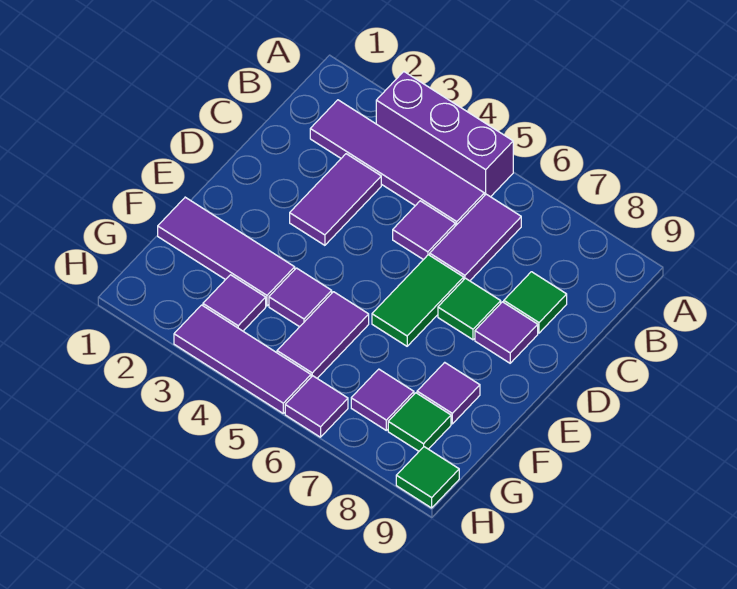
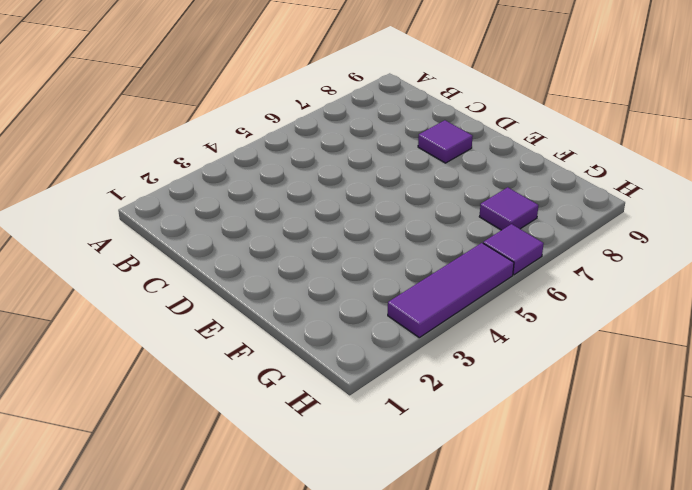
none -> purple 1x3 brick [376,72,513,197]
none -> purple 1x4 tile [310,100,484,226]
none -> purple 1x2 tile [430,194,521,281]

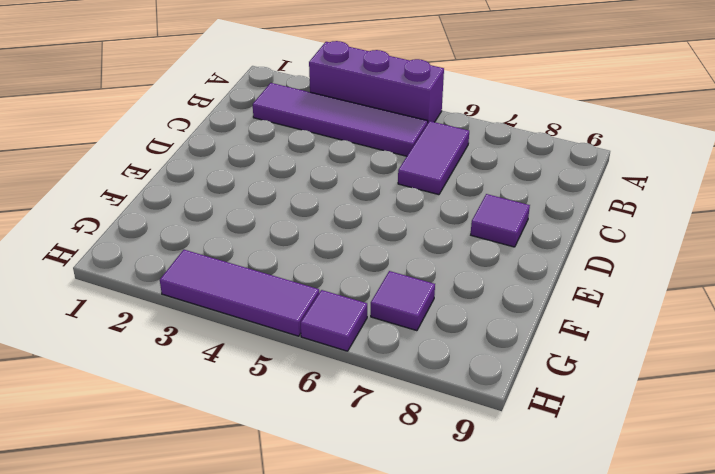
none -> purple 1x2 tile [290,154,381,245]
none -> purple 1x1 tile [393,201,455,260]
none -> green 1x1 tile [504,272,567,333]

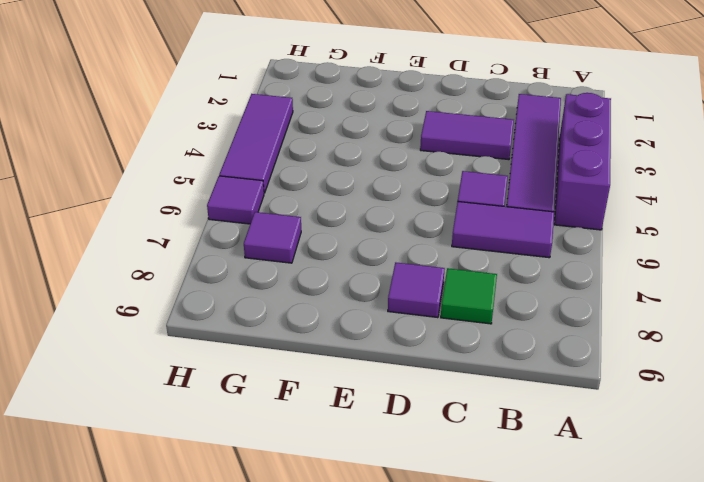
none -> green 1x2 tile [372,255,464,346]
none -> green 1x1 tile [438,278,501,340]
none -> purple 1x3 tile [158,197,295,306]

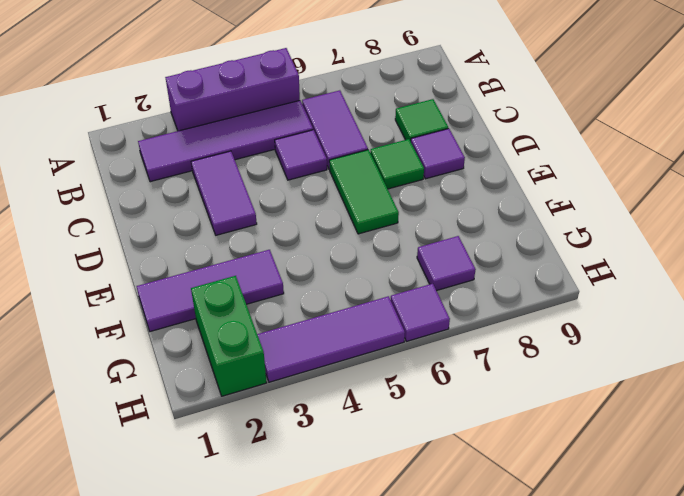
green 1x2 brick [191,276,267,396] -> none
none -> purple 1x1 tile [269,268,332,327]
none -> purple 1x2 tile [277,292,369,378]
none -> purple 1x1 tile [417,362,480,424]

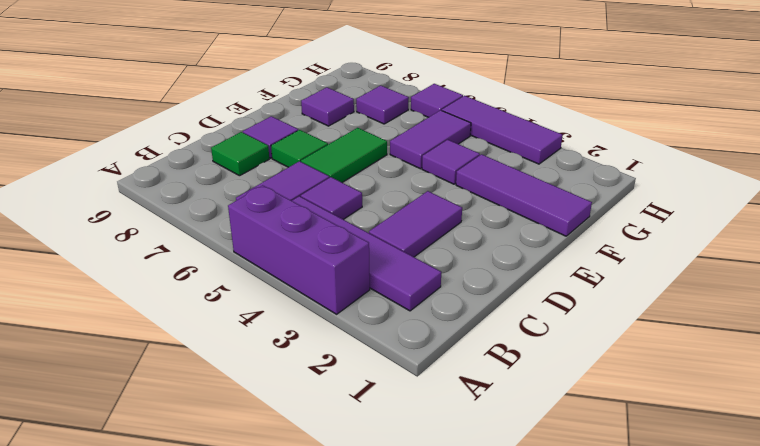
none -> purple 1x1 tile [203,275,266,331]
none -> green 1x1 tile [388,393,451,451]
none -> green 1x1 tile [396,447,459,508]

